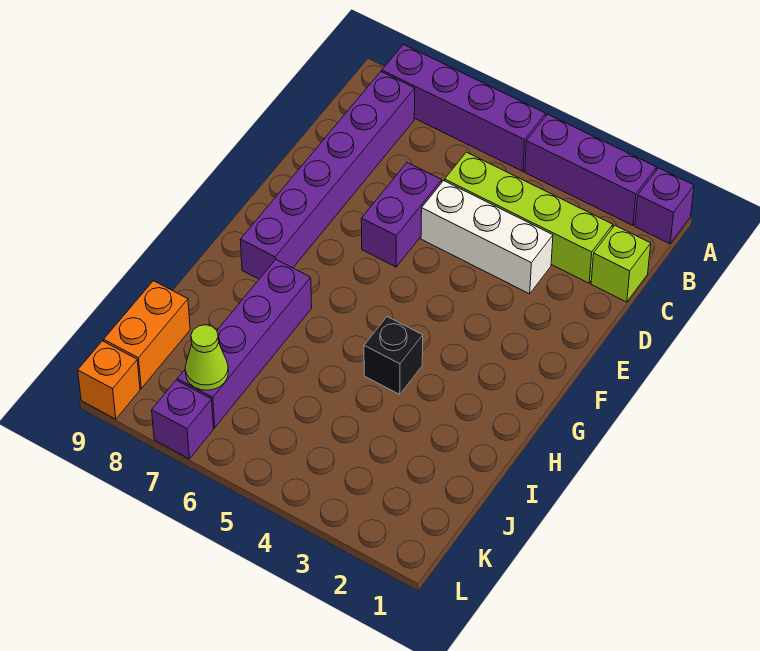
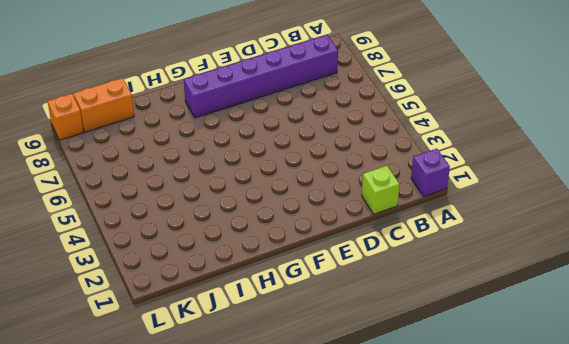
none -> purple 1x3 brick [525,114,657,225]
none -> purple 1x4 brick [382,45,546,171]
none -> lime 1x4 brick [445,152,613,283]

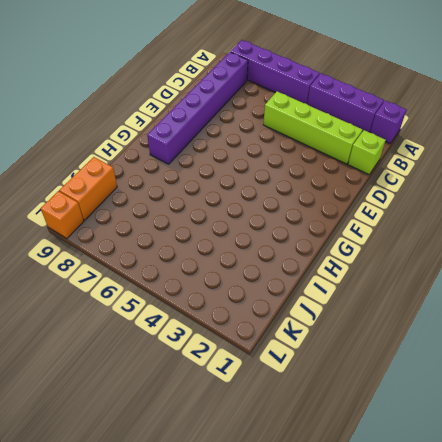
none -> white 1x3 brick [421,181,553,294]
none -> purple 1x2 brick [361,163,442,267]
none -> black 1x1 brick [364,317,423,394]

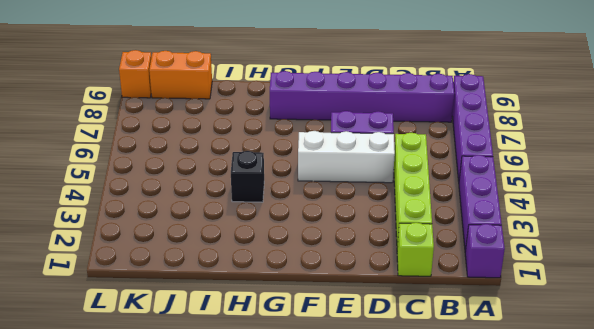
white 1x3 brick [298,131,395,183] -> white 1x3 brick turned to [421,181,553,294]
none -> purple 1x4 brick [177,260,312,428]
none -> purple 1x1 brick [152,380,214,459]
none -> lime 1x1 cone [185,325,228,390]

